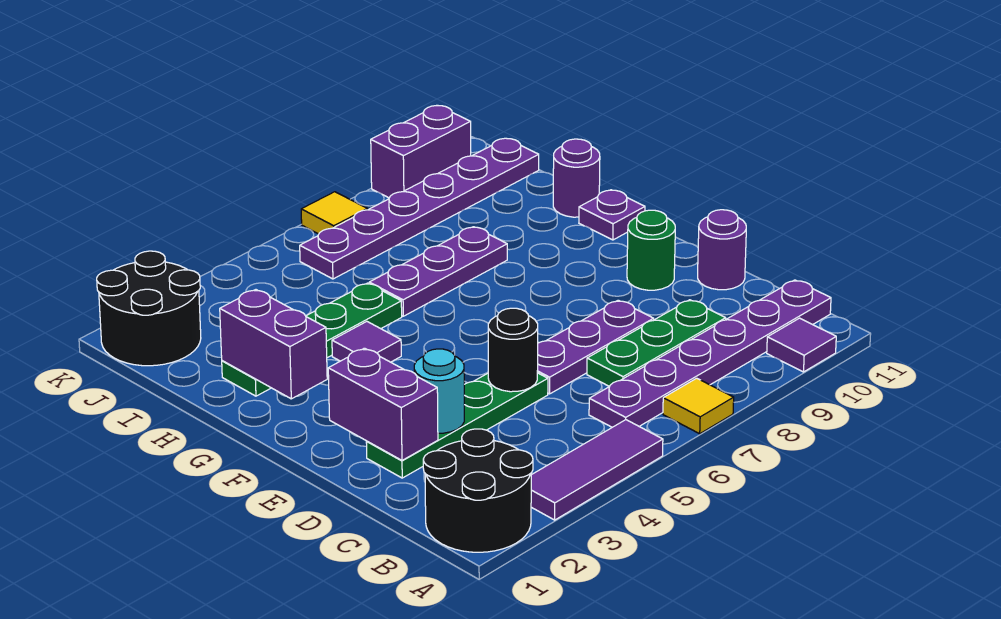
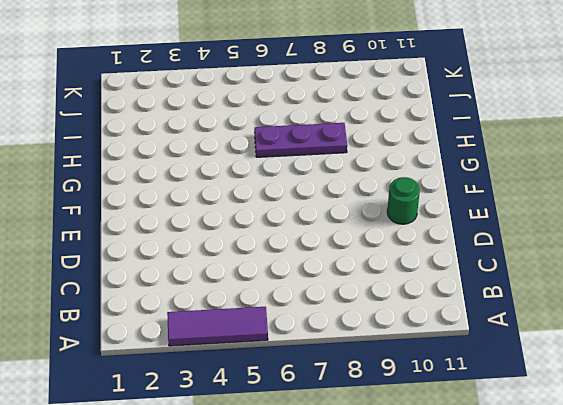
none -> black 2x2 round brick [423,429,533,552]
none -> yellow 1x1 tile [663,378,734,434]
none -> purple 1x1 tile [767,318,836,372]

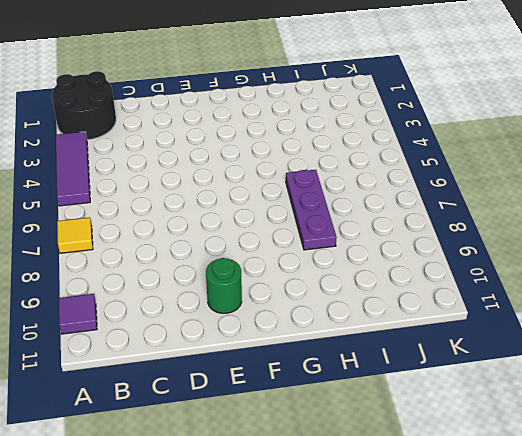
none -> purple 1x6 plate [589,280,831,427]
none -> green 1x3 plate [587,300,726,387]
none -> green 1x4 plate [366,373,548,478]

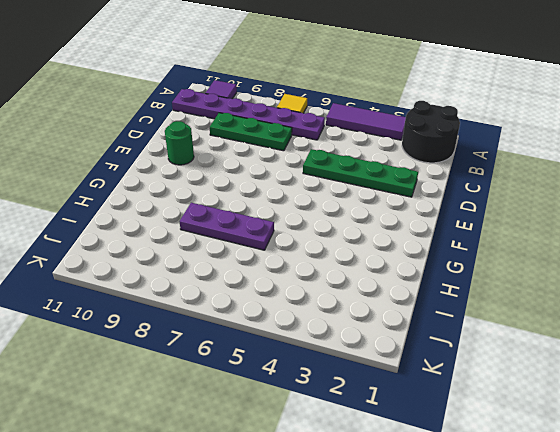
none -> purple 1x3 plate [537,300,654,394]
none -> purple 1x1 round brick [698,210,746,290]
none -> purple 1x1 tile [332,322,401,362]

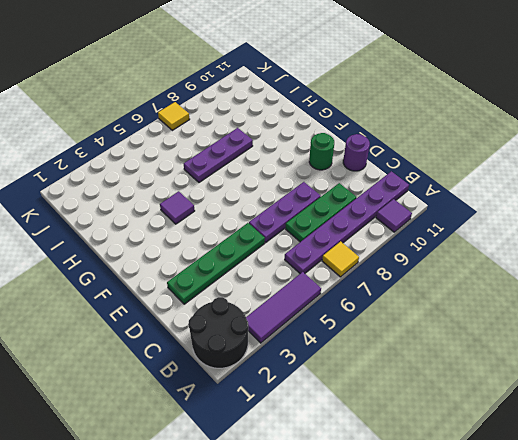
none -> purple 1x1 plate [579,190,645,240]
none -> green 1x4 plate [222,283,402,396]
none -> purple 1x1 round brick [553,139,600,217]

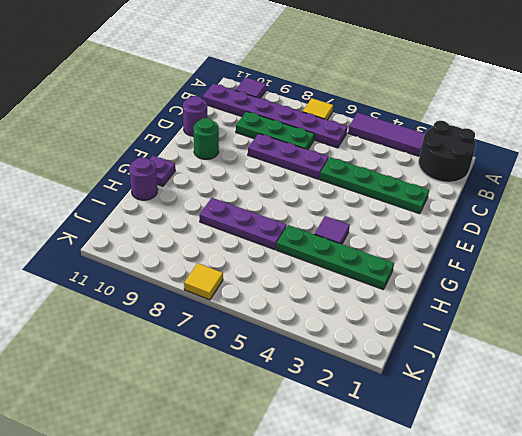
none -> black 2x2 round brick [97,251,201,366]
none -> purple 1x6 plate [300,138,539,279]
none -> purple 1x2 brick [371,106,471,198]

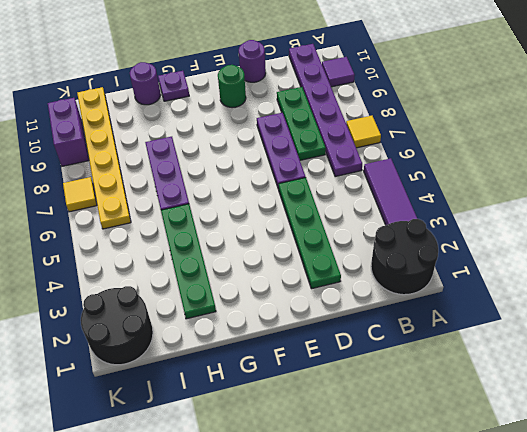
yellow 1x6 plate [77,87,131,229] -> purple 1x6 plate [300,138,539,279]
none -> purple 1x1 tile [332,322,401,362]
none -> purple 1x2 brick [328,348,438,460]
none -> cyan 1x1 round brick [414,349,464,433]

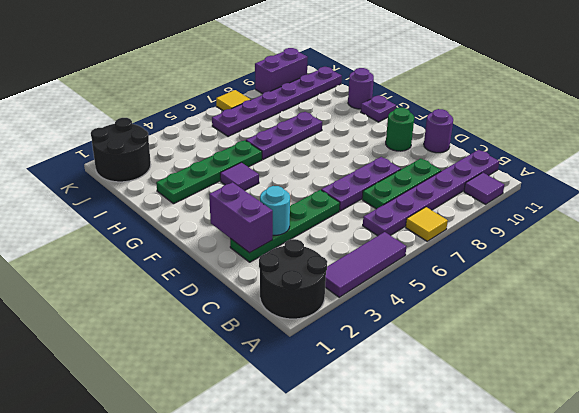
none -> black 1x1 round brick [488,308,538,392]
none -> purple 1x2 brick [220,290,327,399]

